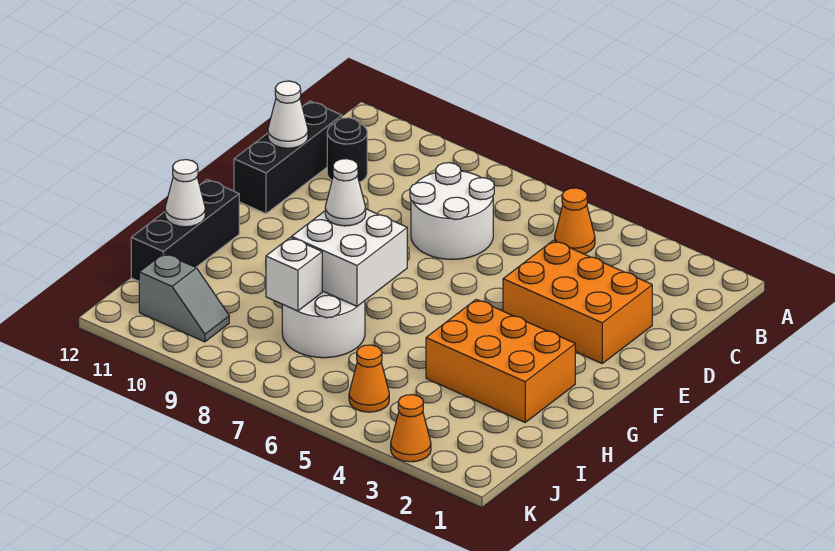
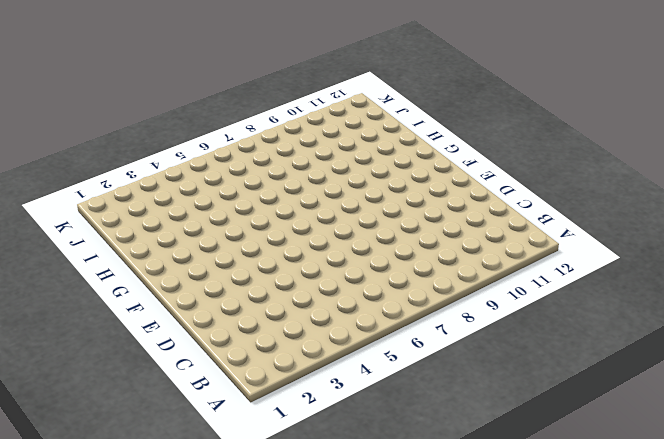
none -> orange 1x1 cone [555,188,595,254]
none -> white 2x2 round brick [410,163,494,260]
none -> black 1x1 round brick [327,118,367,182]

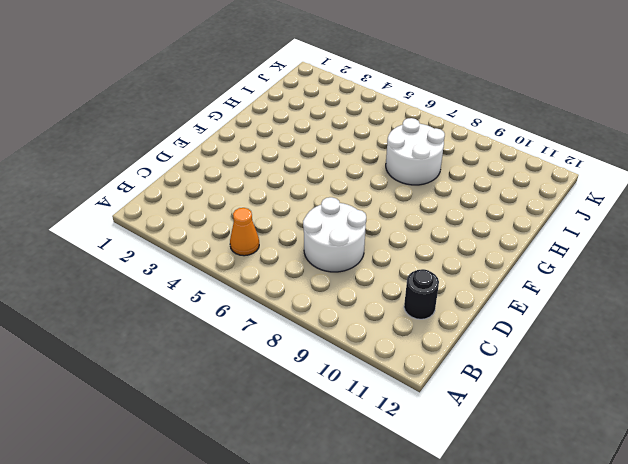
none -> black 1x3 brick [234,101,342,214]
none -> orange 2x3 brick [503,241,652,363]
none -> orange 2x3 brick [426,299,575,422]

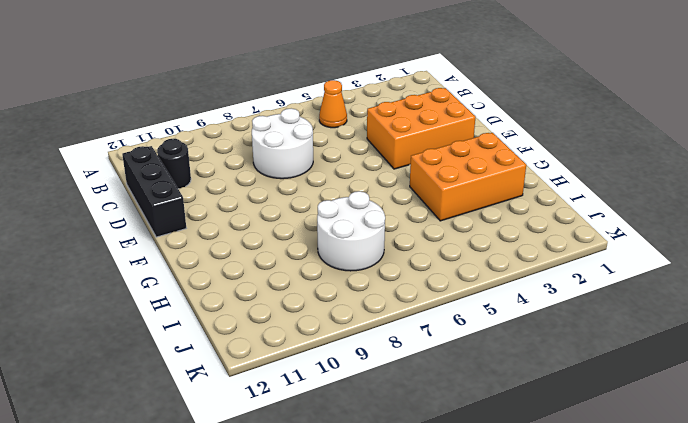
none -> black 1x3 brick [131,180,239,281]
none -> orange 1x1 cone [349,345,389,412]
none -> grey 1x2 slope [139,253,229,342]

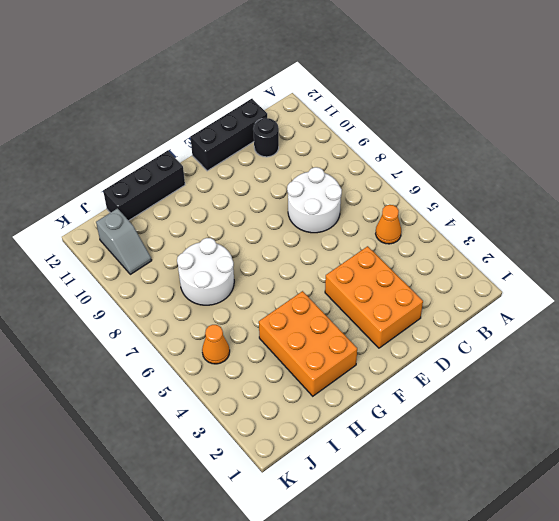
none -> orange 1x1 cone [391,395,431,462]
none -> white 1x1 cone [268,81,308,148]
none -> white 2x2 brick [292,209,407,306]

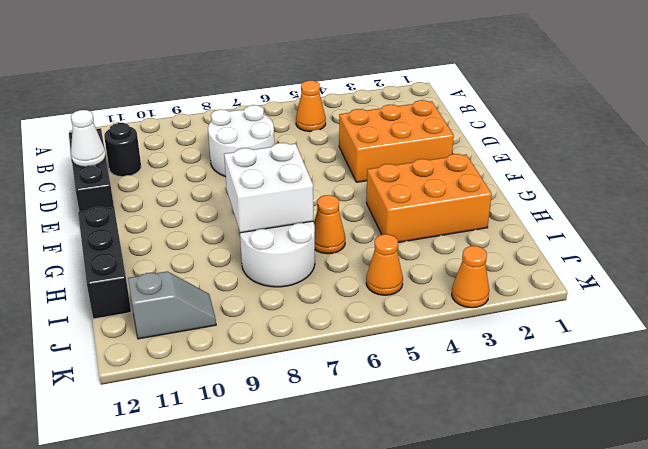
orange 1x1 cone [314,195,345,254] -> none
none -> white 1x1 cone [165,160,205,227]
none -> white 1x1 brick [266,237,322,311]
none -> white 1x1 cone [325,159,366,226]

